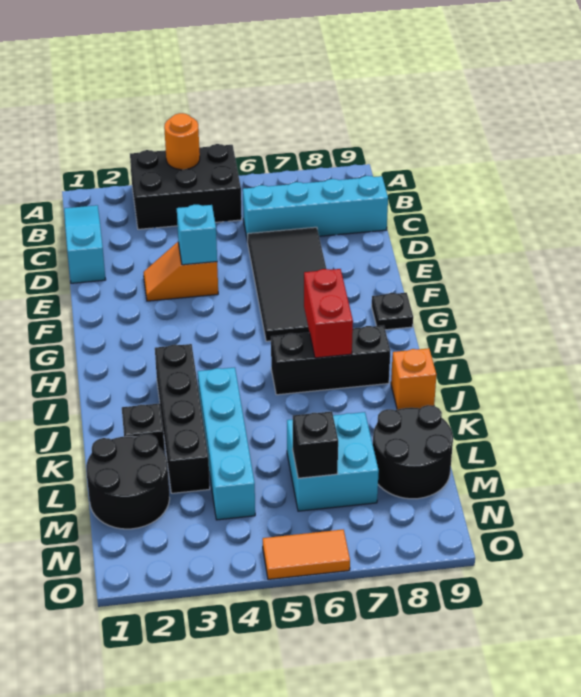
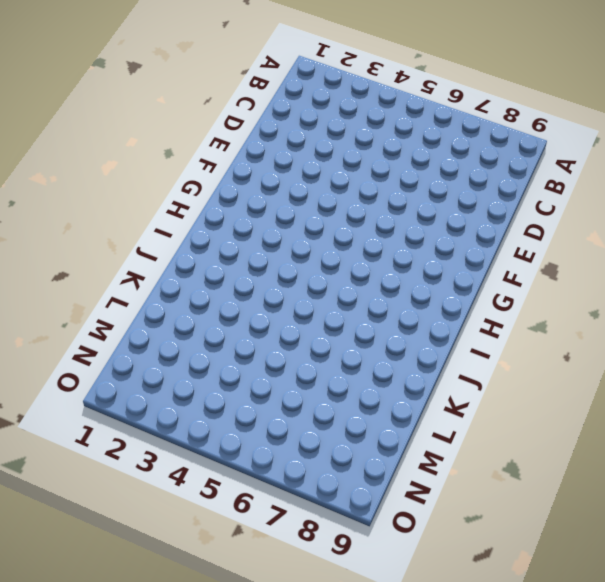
none -> black 2x3 brick [130,144,242,229]
none -> cyan 1x3 slope [64,205,106,283]
none -> cyan 1x4 brick [243,176,388,242]

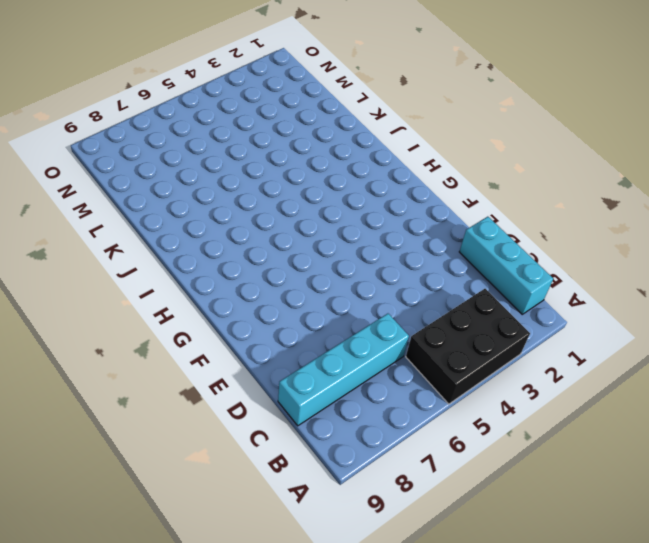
cyan 1x3 brick [459,217,553,314] -> cyan 1x3 slope [64,205,106,283]
none -> black 2x4 tile [248,227,326,341]
none -> orange 1x2 slope [144,242,218,301]
none -> black 1x1 plate [372,293,413,330]

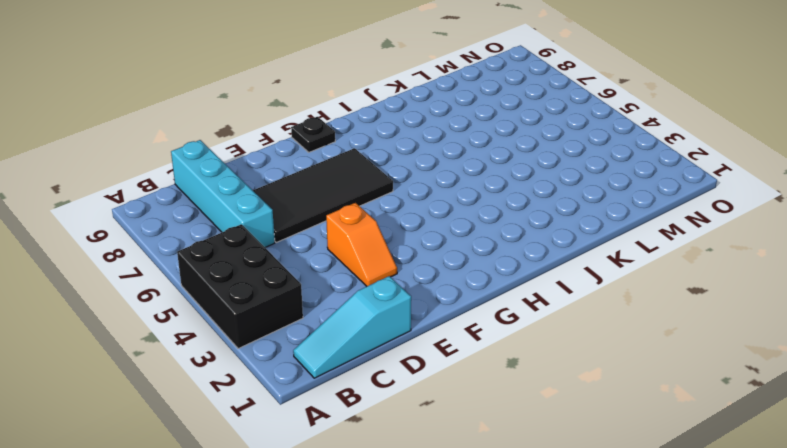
none -> black 1x4 brick [155,344,210,493]
none -> black 1x3 brick [271,325,390,395]
none -> cyan 1x4 brick [198,368,255,520]

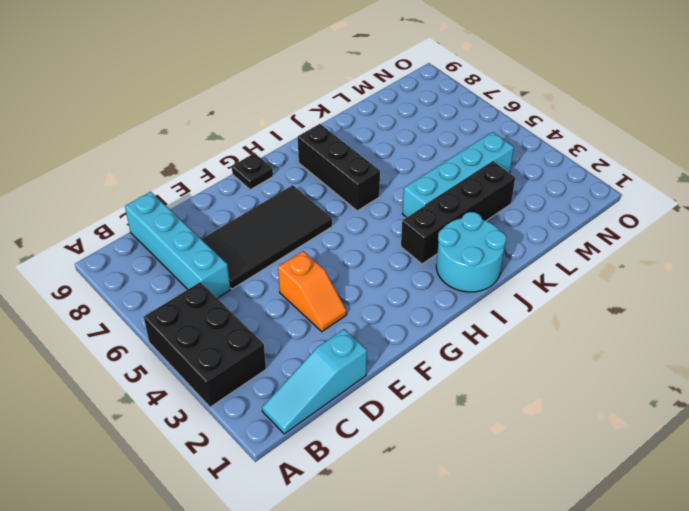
cyan 2x2 round brick [436,212,506,292] -> none
none -> orange 1x1 brick [391,348,436,410]
none -> black 1x1 brick [122,403,165,454]
none -> black 2x2 round brick [86,434,170,529]

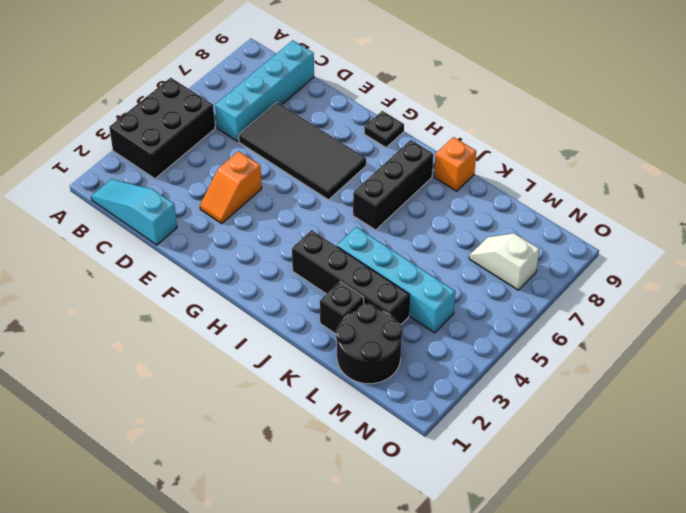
white 1x2 slope [469,233,539,290] -> cyan 2x2 brick [287,412,379,511]
none -> black 2x2 round brick [373,405,453,499]
none -> orange 1x2 tile [263,530,350,579]
none -> orange 1x1 round brick [164,113,200,170]

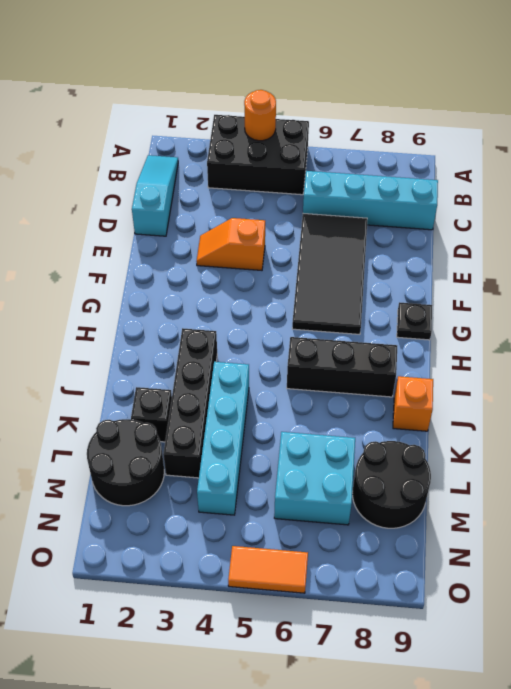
none -> cyan 1x1 brick [177,205,217,265]
none -> red 1x2 brick [304,269,353,358]
none -> black 1x1 brick [293,411,338,478]

